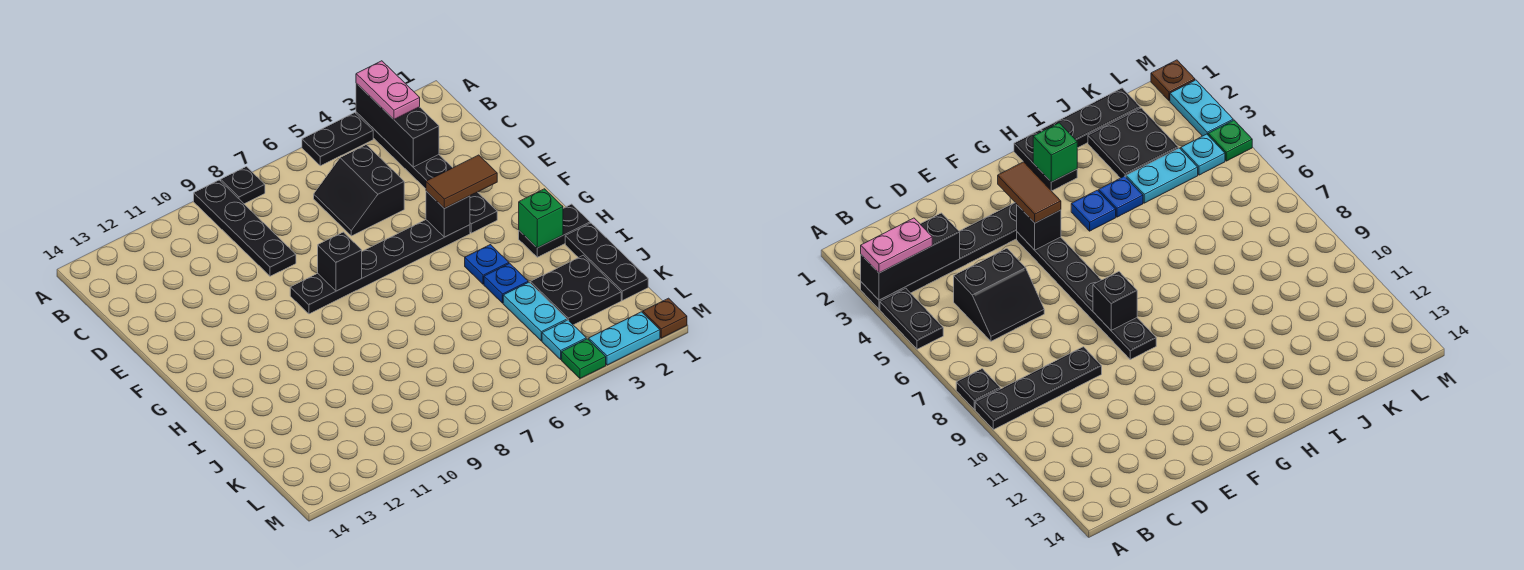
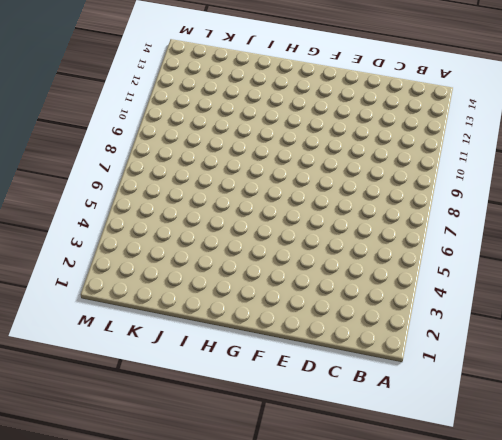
none -> black 1x6 plate [356,112,497,233]
none -> black 1x2 plate [302,113,373,166]
none -> black 1x1 plate [221,167,265,204]

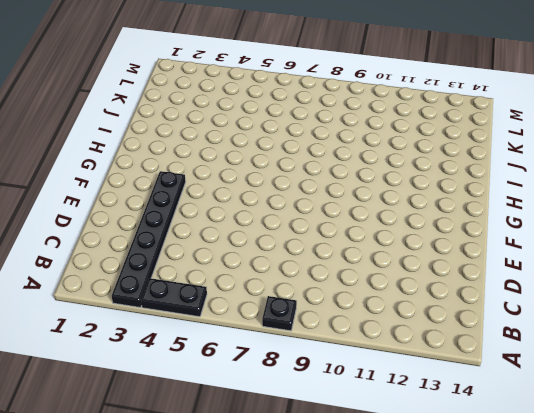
none -> black 1x4 plate [194,180,296,276]
none -> black 2x2 slope [314,145,404,236]
none -> black 1x6 plate [290,220,470,314]

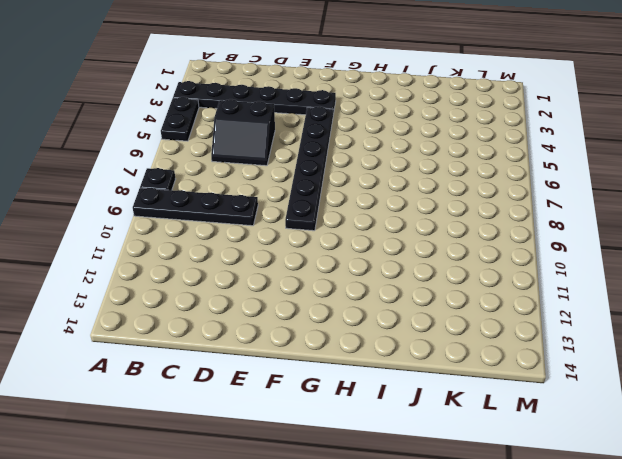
none -> black 1x2 plate [519,204,590,257]
none -> blue 1x1 plate [465,245,509,284]
none -> black 1x3 plate [565,223,648,300]

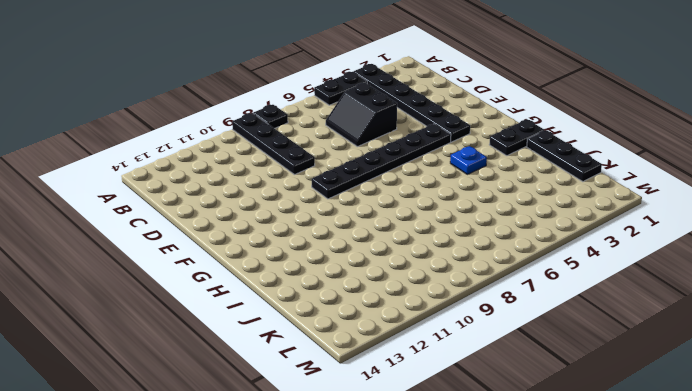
none -> blue 1x1 plate [484,263,528,303]
none -> black 2x2 plate [530,255,621,325]
none -> cyan 1x2 plate [503,282,567,341]

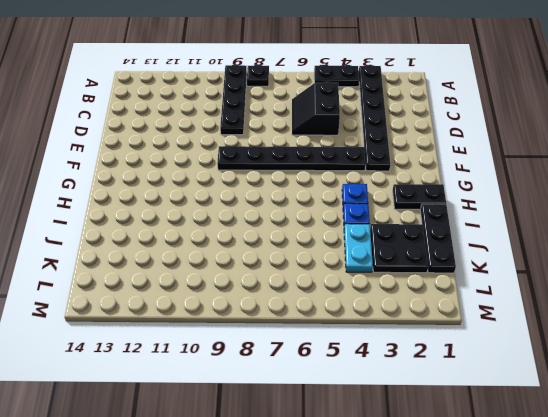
none -> cyan 1x1 plate [542,320,586,359]
none -> brown 1x1 plate [643,298,687,338]
none -> cyan 1x2 plate [589,312,660,365]

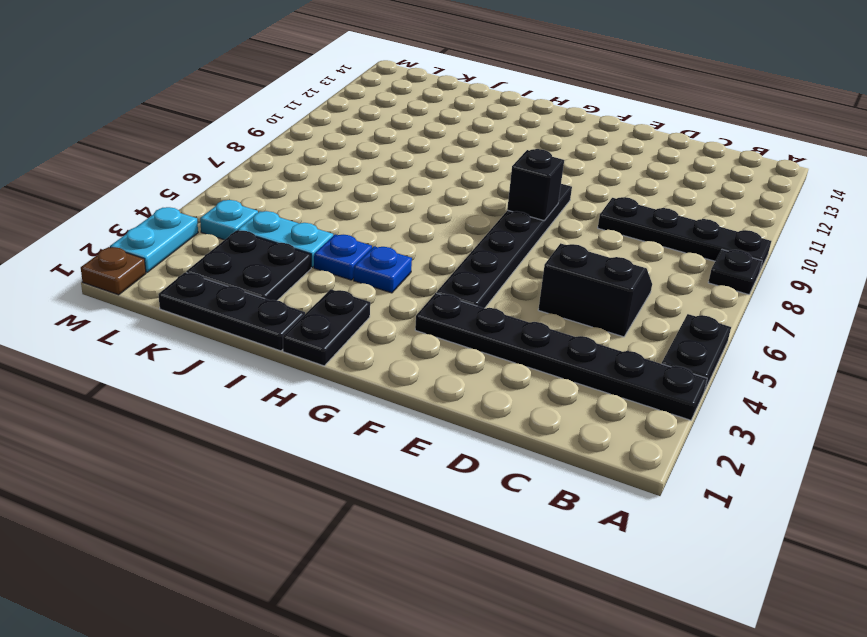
none -> green 1x1 plate [562,339,606,378]
none -> black 1x3 brick [356,83,439,167]
none -> black 1x1 brick [426,191,470,237]

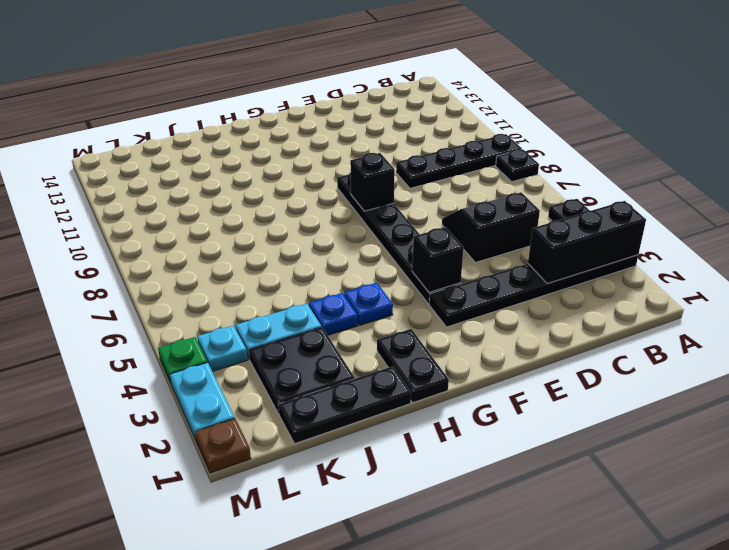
none -> green 1x1 brick [519,189,563,248]
none -> pink 1x2 plate [356,61,420,119]
none -> brown 1x2 tile [426,155,497,208]

